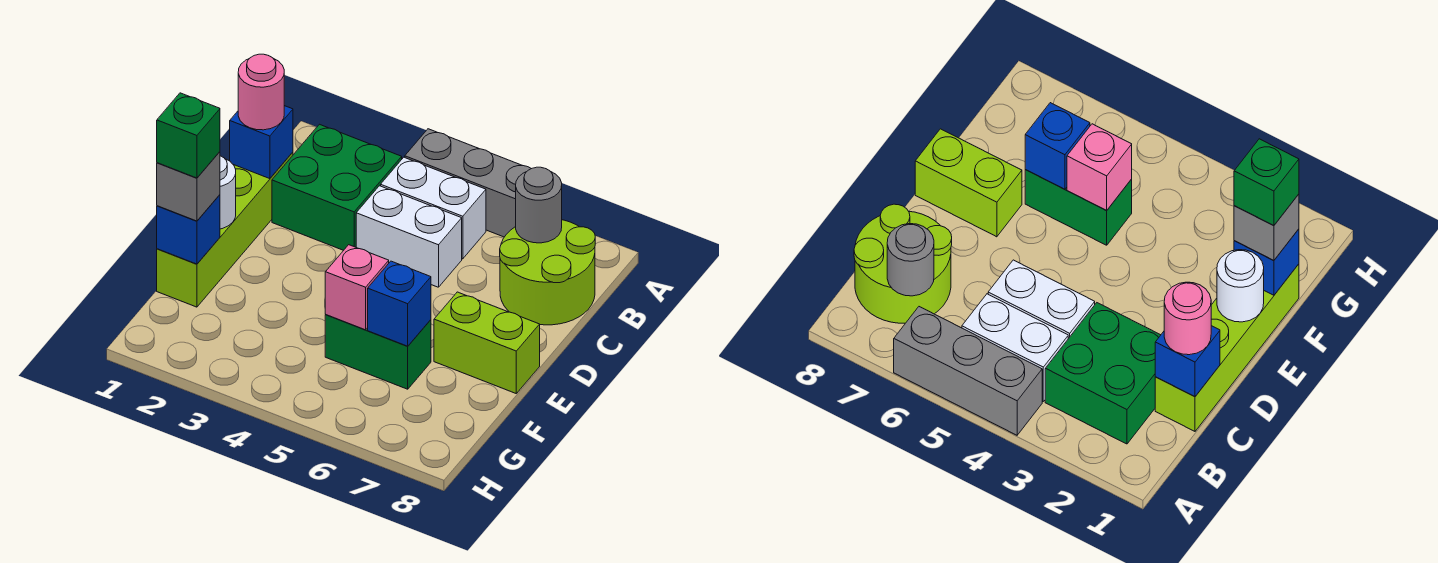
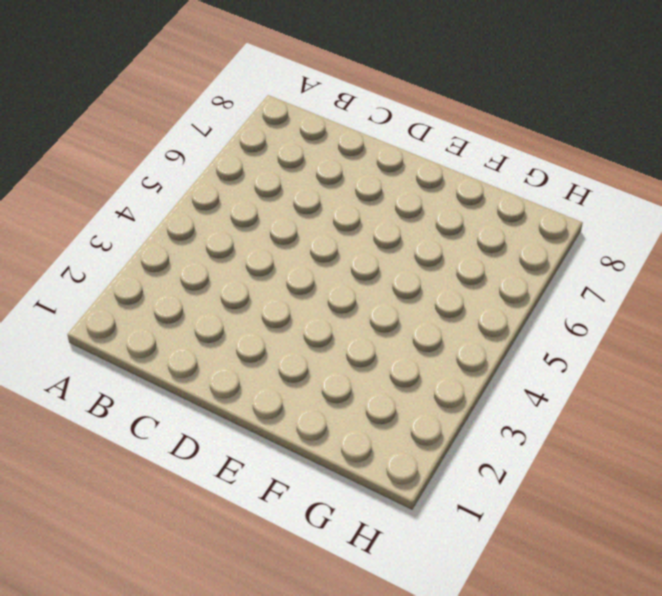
none -> grey 1x3 brick [405,129,531,237]
none -> green 2x2 brick [272,124,402,250]
none -> white 1x2 brick [381,157,486,259]

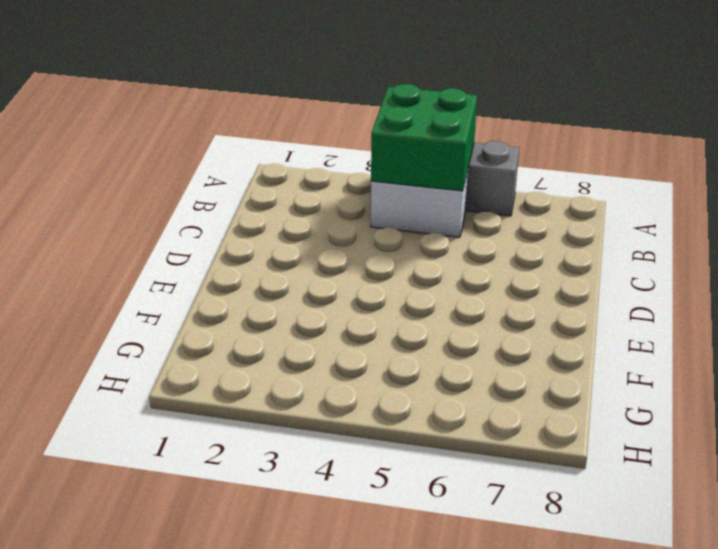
green 2x2 brick [371,84,477,191] -> green 2x2 brick moved to [272,124,402,250]
none -> lime 2x2 round brick [500,220,595,325]
none -> lime 1x4 brick [157,152,293,307]
none -> white 1x2 brick [356,186,462,287]

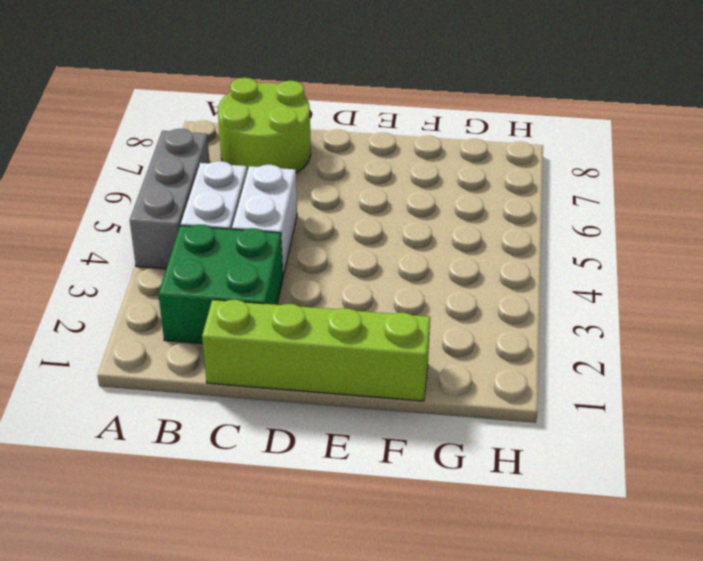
none -> lime 1x2 brick [434,292,540,393]
none -> green 1x2 brick [325,315,431,389]
none -> grey 1x1 round brick [516,167,562,243]

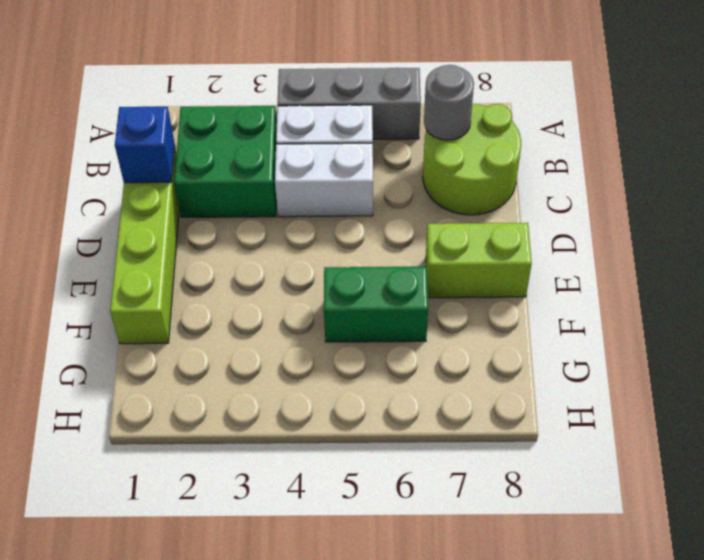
none -> white 1x1 round brick [220,156,236,229]
none -> blue 1x1 brick [157,195,220,264]
none -> pink 1x1 brick [325,245,389,330]

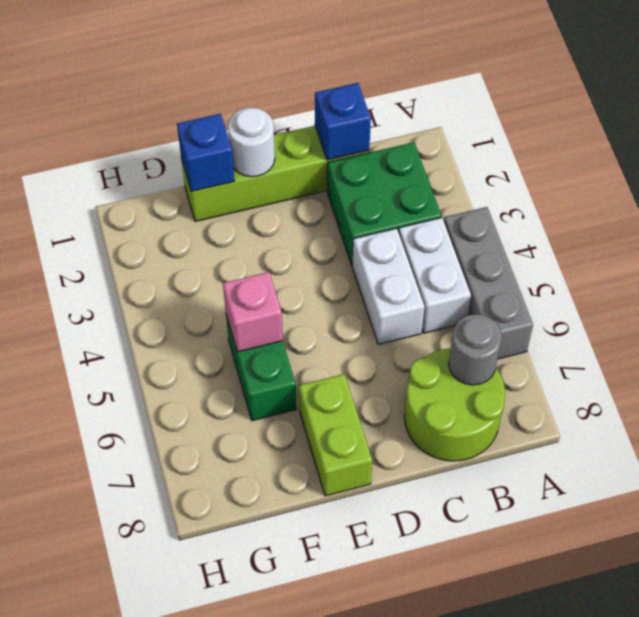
none -> blue 1x1 brick [368,261,431,346]
none -> pink 1x1 round brick [238,54,284,130]
none -> grey 1x1 brick [157,152,220,221]

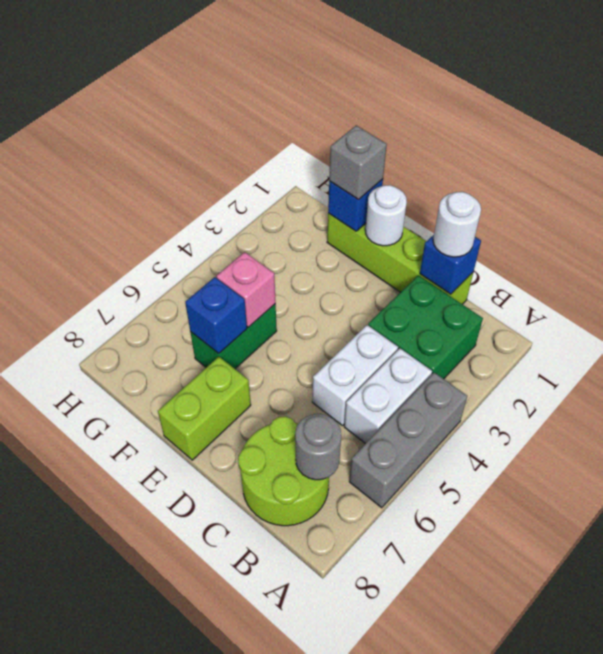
white 1x1 round brick [433,192,481,257] -> pink 1x1 round brick [238,54,284,130]
none -> green 1x1 brick [157,93,220,178]

